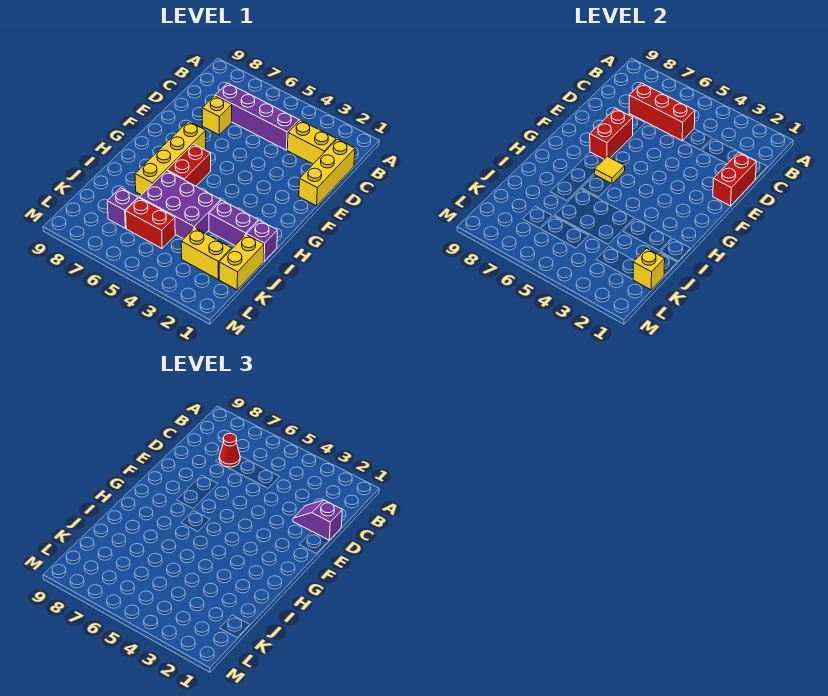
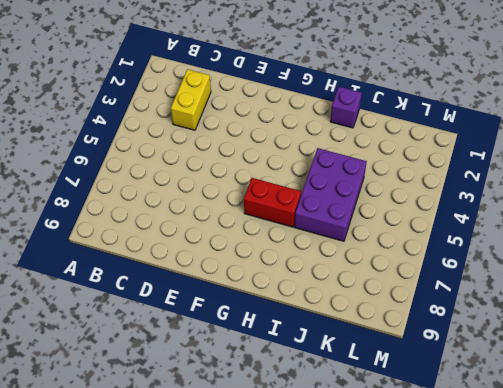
none -> yellow 1x3 brick [299,139,355,206]
none -> purple 1x4 brick [215,83,299,150]
none -> yellow 1x1 brick [202,96,232,135]

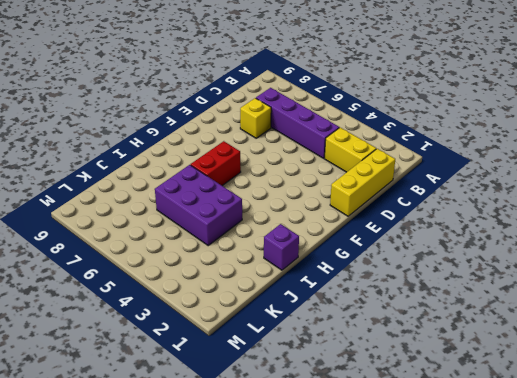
none -> yellow 1x4 brick [135,122,206,195]
none -> purple 1x2 brick [209,200,258,245]
none -> yellow 1x2 brick [219,234,264,290]

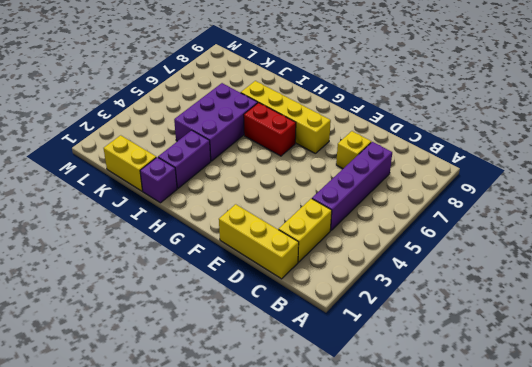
none -> yellow 1x2 brick [181,228,231,279]
none -> red 1x2 brick [126,198,175,248]
none -> purple 1x1 brick [107,188,138,228]

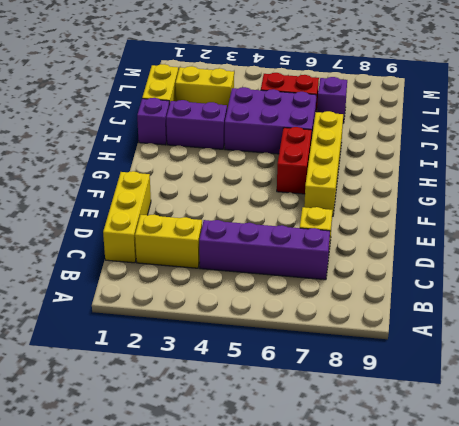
none -> red 1x3 brick [629,83,695,141]
none -> red 1x2 brick [713,152,756,206]
none -> red 1x2 brick [590,109,633,159]

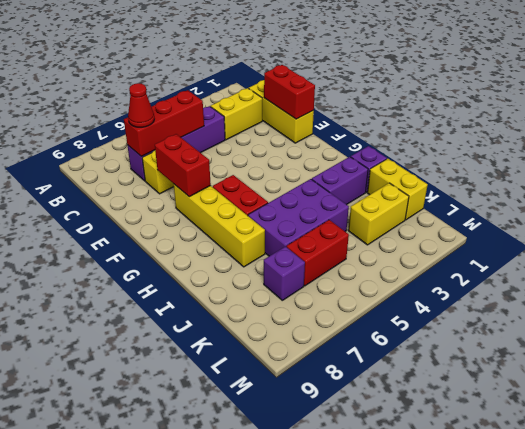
none -> yellow 1x1 tile [595,156,625,184]
none -> yellow 1x1 brick [633,249,665,290]
none -> purple 1x2 slope [293,500,342,540]

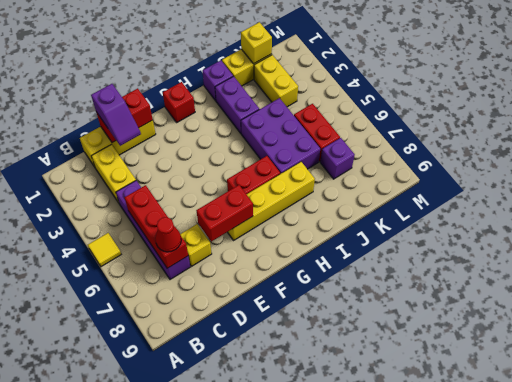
yellow 1x1 tile [88,233,121,267] -> yellow 1x1 tile moved to [595,156,625,184]
red 1x1 brick [163,82,195,122] -> none

